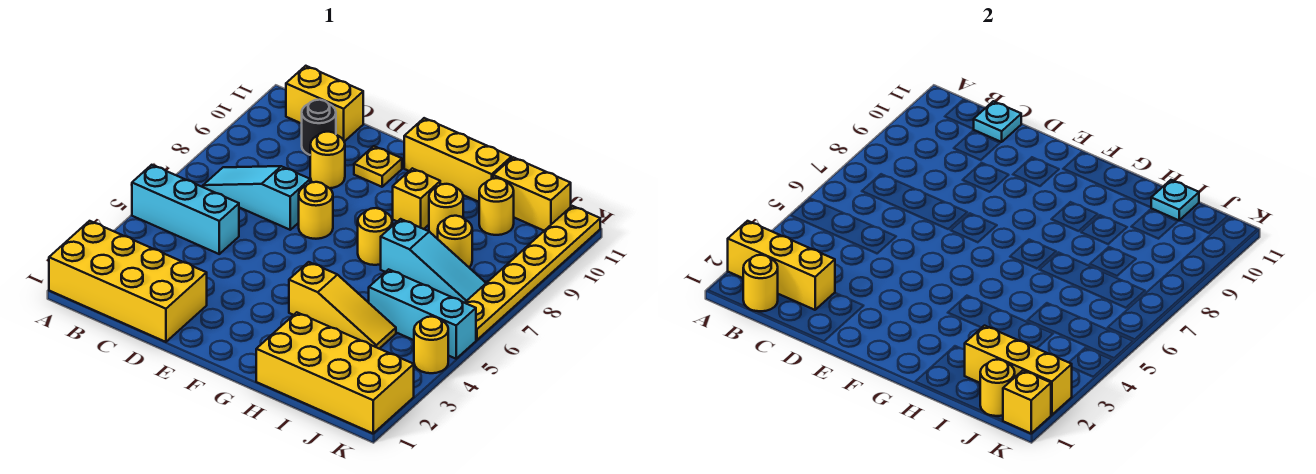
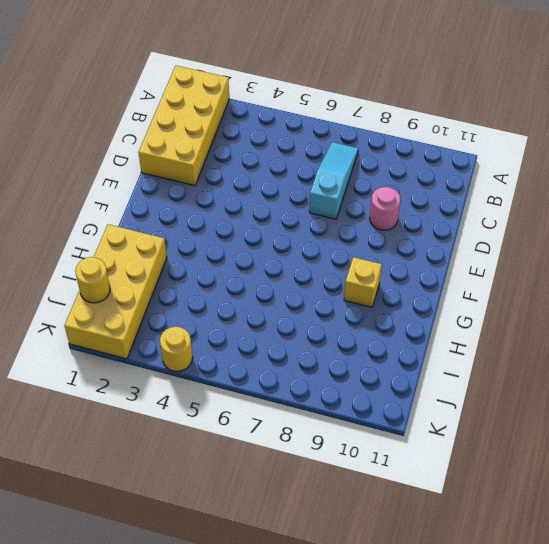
pink 1x1 round brick [370,187,401,230] -> yellow 1x1 round brick [310,132,345,188]
none -> cyan 1x3 brick [132,165,239,254]
none -> yellow 1x2 brick [286,66,363,142]
none -> black 1x1 round brick [302,100,336,155]

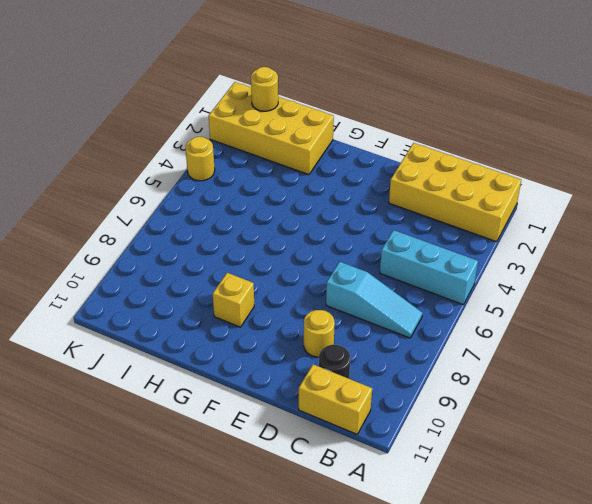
none -> yellow 1x1 round brick [299,182,333,239]
none -> yellow 1x1 plate [354,146,402,187]
none -> yellow 1x3 brick [404,118,511,202]

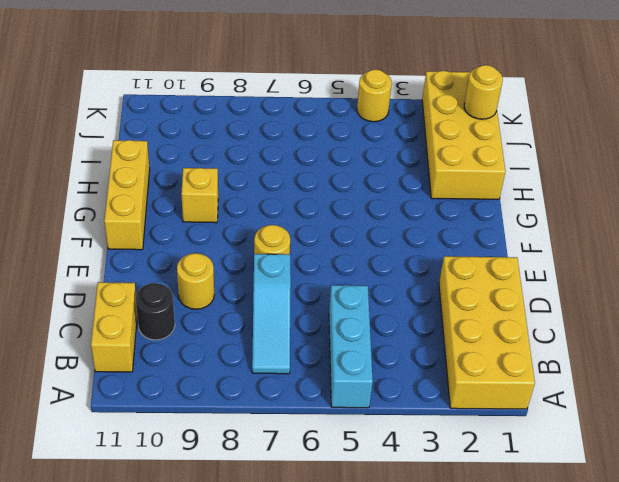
none -> yellow 1x1 plate [354,146,402,187]
none -> yellow 1x3 slope [289,262,396,349]
none -> yellow 1x1 round brick [358,208,392,265]

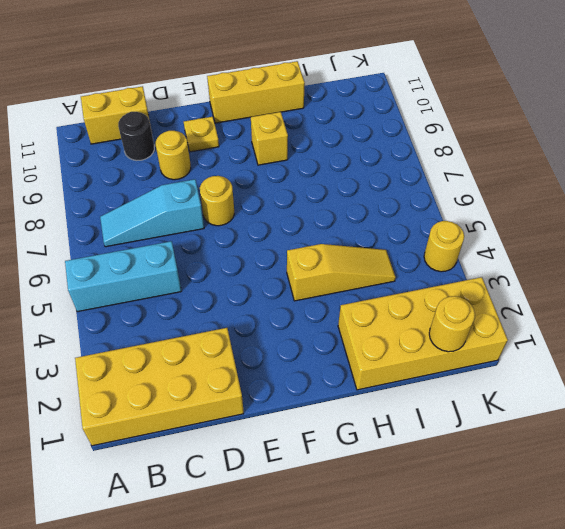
none -> yellow 1x1 round brick [358,208,392,265]
none -> cyan 1x3 slope [381,219,486,303]
none -> yellow 1x1 round brick [429,184,463,239]

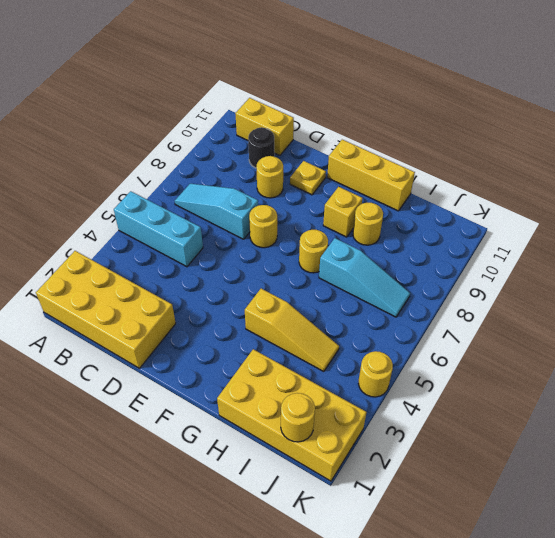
none -> cyan 1x3 brick [369,269,476,359]
none -> yellow 1x1 round brick [438,216,472,267]
none -> yellow 1x1 round brick [479,178,514,235]

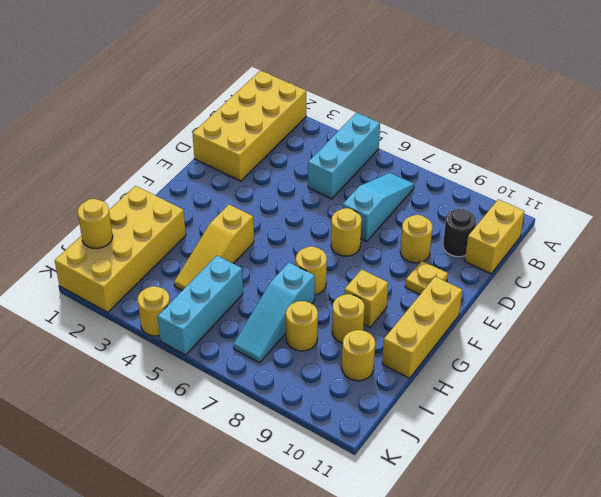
none -> yellow 1x2 brick [493,157,571,231]
none -> yellow 1x6 plate [465,206,600,340]
none -> yellow 1x3 brick [728,221,835,310]

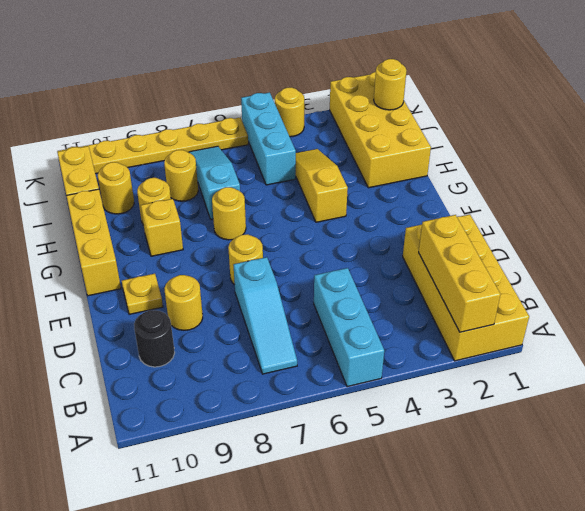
none -> yellow 1x2 brick [286,66,363,142]
none -> yellow 1x1 round brick [743,255,778,311]
none -> cyan 1x1 plate [974,101,1021,142]

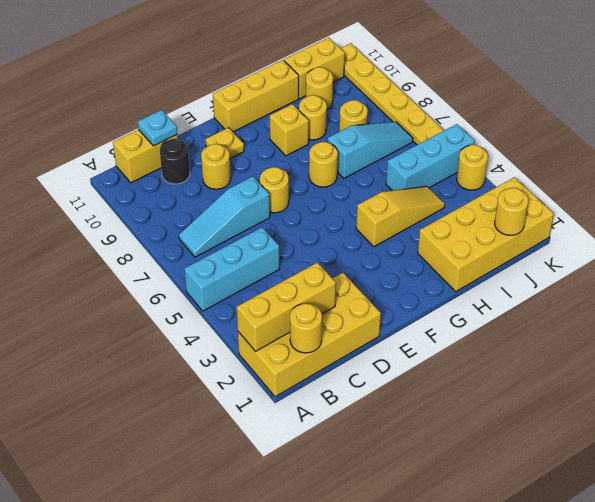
none -> yellow 1x3 brick [965,326,1072,415]
none -> cyan 1x1 plate [1151,180,1199,220]
none -> yellow 1x1 brick [1003,370,1051,433]

